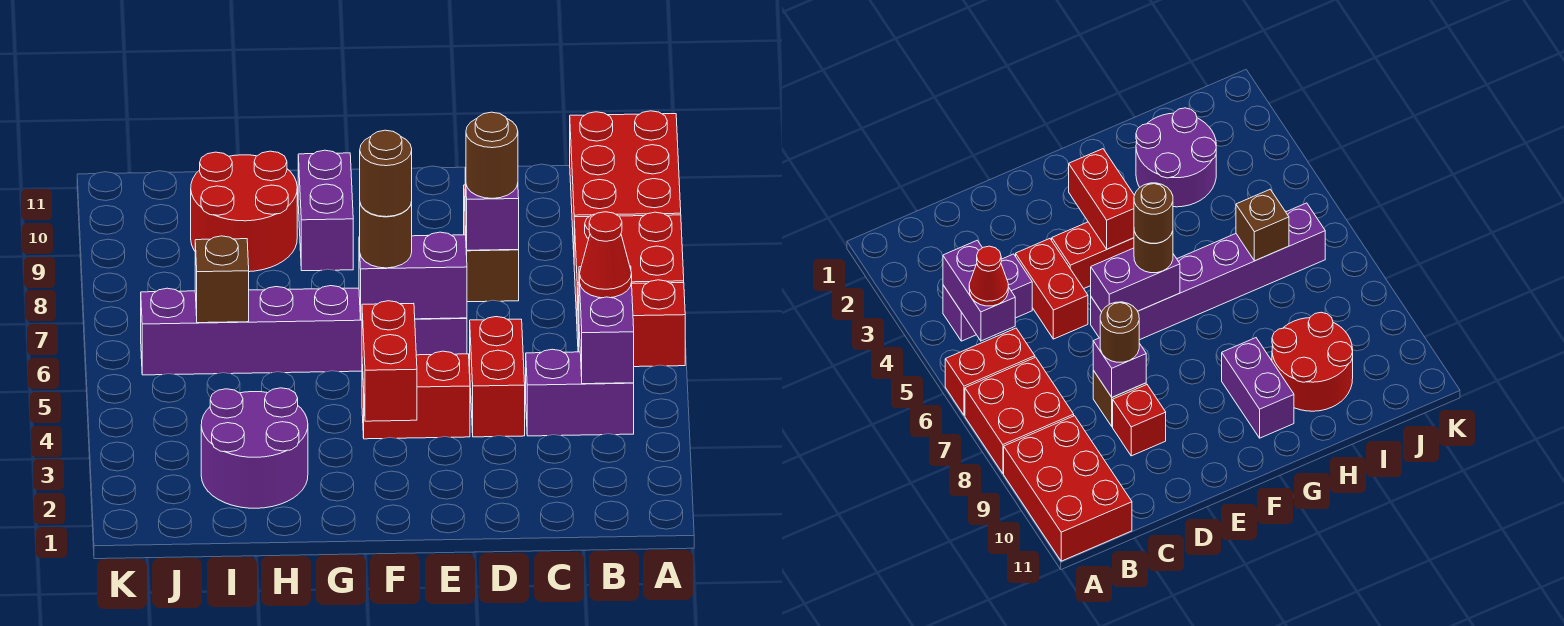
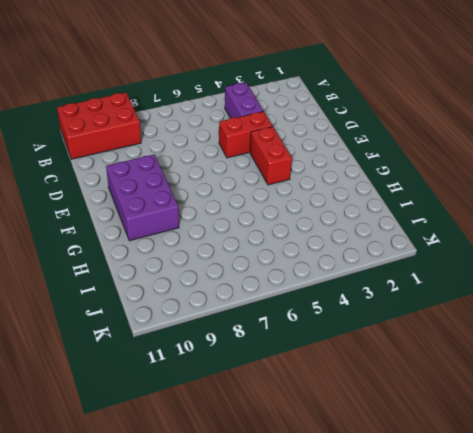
purple 2x3 brick [106,154,179,241] -> purple 1x2 brick [298,150,353,271]
none -> red 1x2 brick [577,280,685,367]
none -> red 2x2 brick [574,212,684,317]
none -> brown 1x1 brick [465,226,519,302]

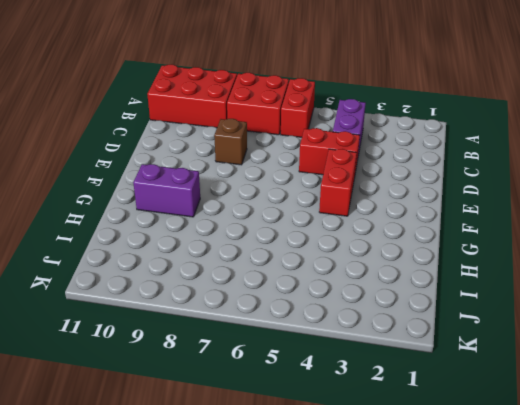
none -> red 1x1 brick [1113,385,1166,456]
none -> purple 1x6 brick [141,286,467,375]
none -> purple 2x2 round brick [201,388,308,508]

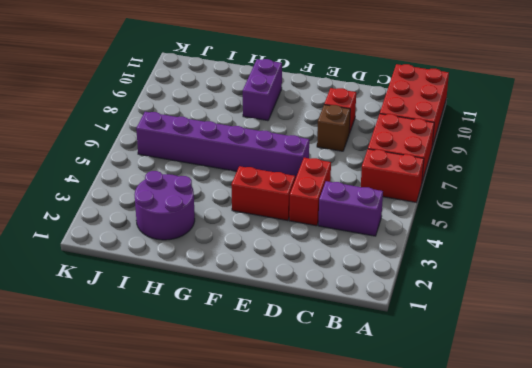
none -> red 2x2 round brick [191,151,297,272]
none -> purple 1x2 brick [579,266,634,384]
none -> purple 1x1 brick [465,167,519,250]

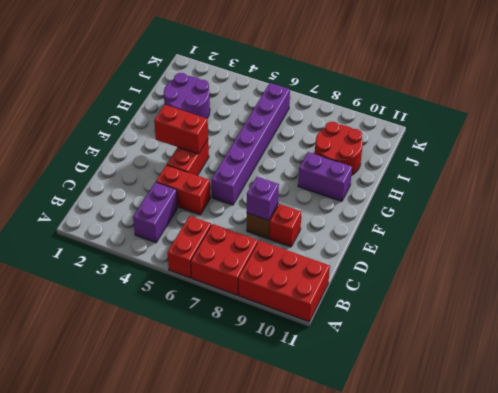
none -> purple 1x2 brick [579,266,634,384]
none -> purple 1x2 brick [359,232,467,320]
none -> brown 1x1 brick [195,236,249,323]

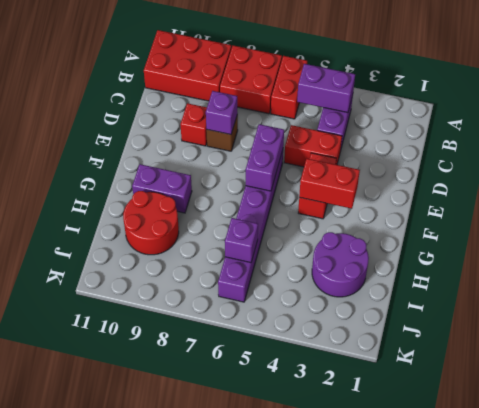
purple 1x1 brick [225,218,258,263] -> brown 1x1 brick [195,236,249,323]
none -> red 1x1 cone [580,212,632,298]
none -> brown 1x1 round brick [466,112,518,198]
none -> brown 1x1 round brick [360,202,412,268]

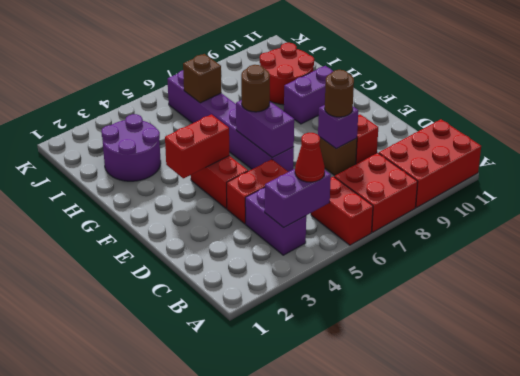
none -> brown 1x1 round brick [360,130,412,217]

